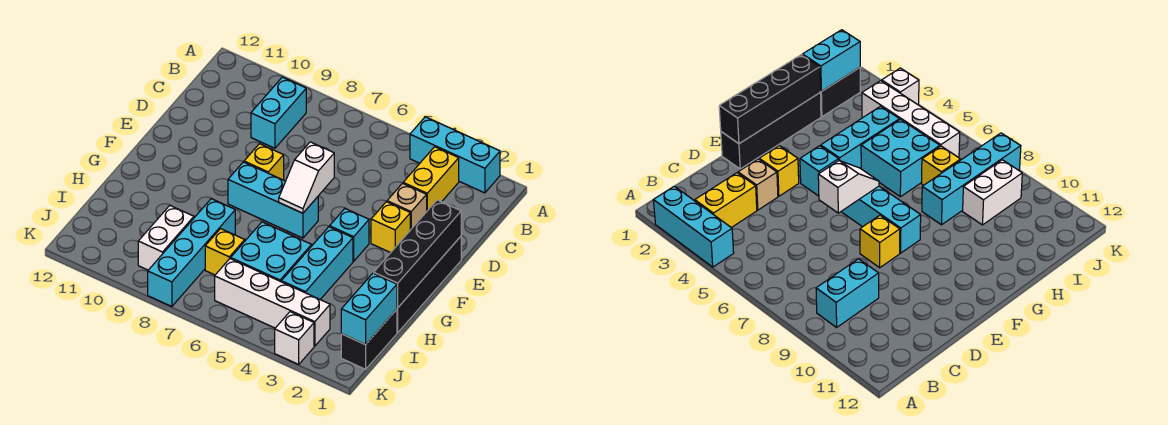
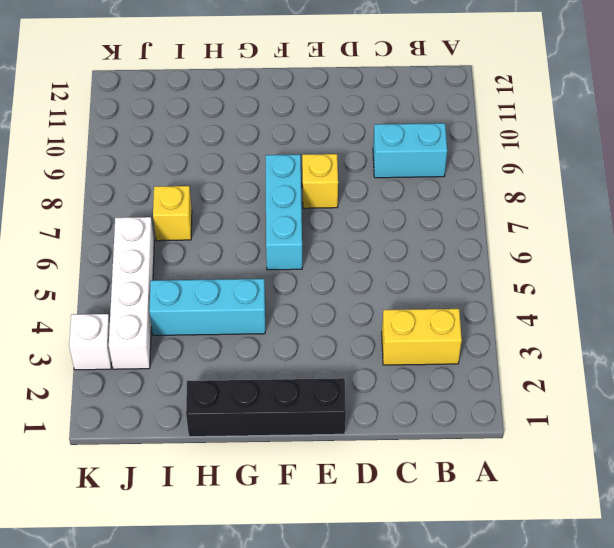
none -> cyan 1x3 brick [410,117,500,193]
none -> tan 1x1 brick [387,183,427,230]
none -> yellow 1x1 brick [371,202,410,253]

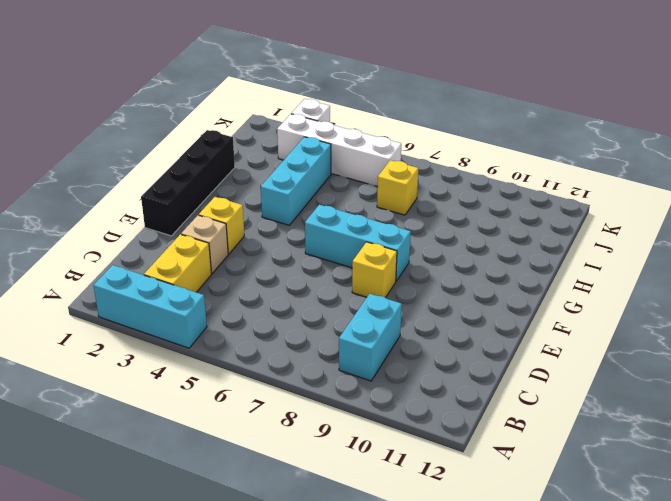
none -> cyan 1x1 brick [330,208,369,261]
none -> cyan 2x2 brick [231,222,312,282]
none -> cyan 1x4 brick [148,199,235,307]

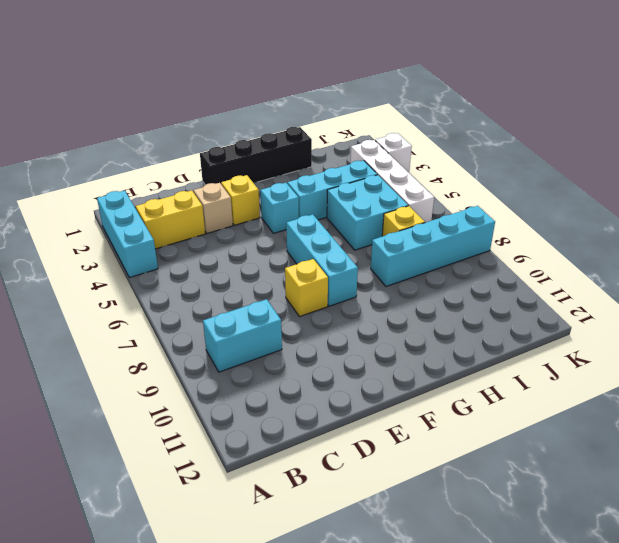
none -> black 1x2 brick [341,309,397,369]
none -> white 1x2 brick [138,205,194,270]
none -> black 1x4 brick [374,200,461,308]

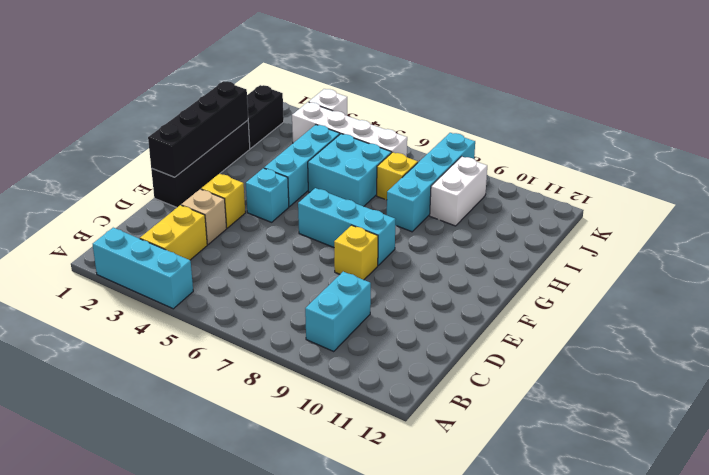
none -> white 1x2 slope [279,142,334,213]
none -> cyan 1x2 brick [341,273,397,345]

